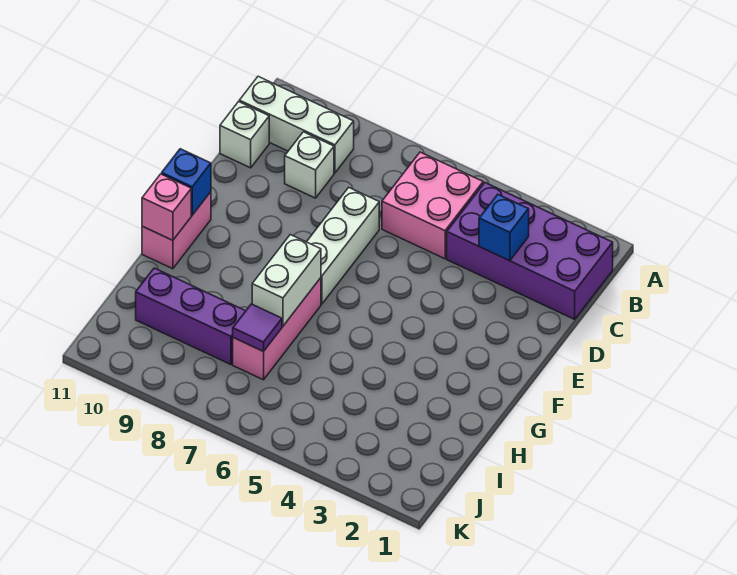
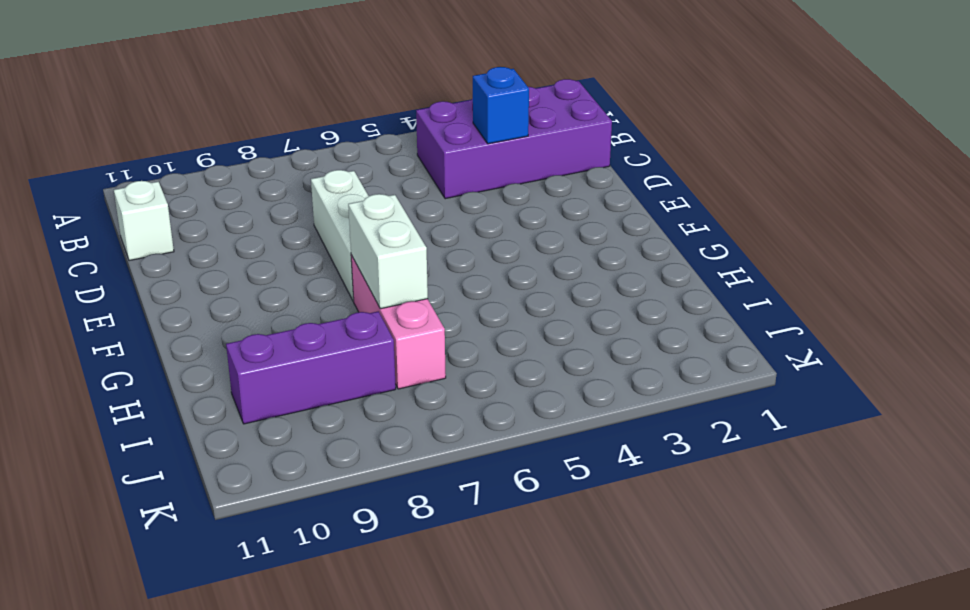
none -> pink 2x2 brick [382,152,483,259]
none -> white 1x3 brick [239,76,354,173]
none -> white 1x1 brick [285,132,334,198]

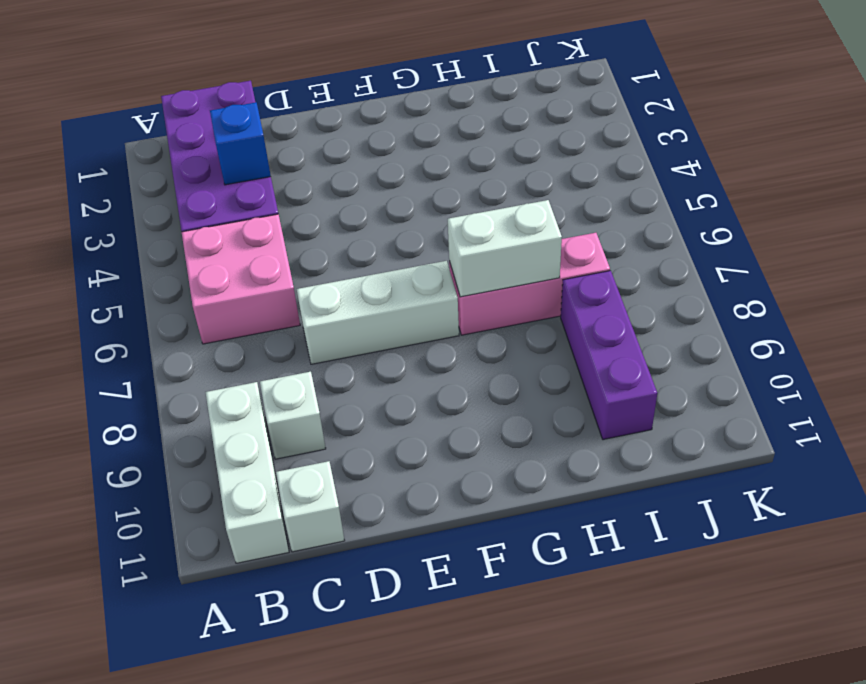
none -> pink 1x2 brick [142,192,211,269]
none -> blue 1x1 brick [162,149,211,215]
none -> pink 1x1 brick [142,174,191,240]

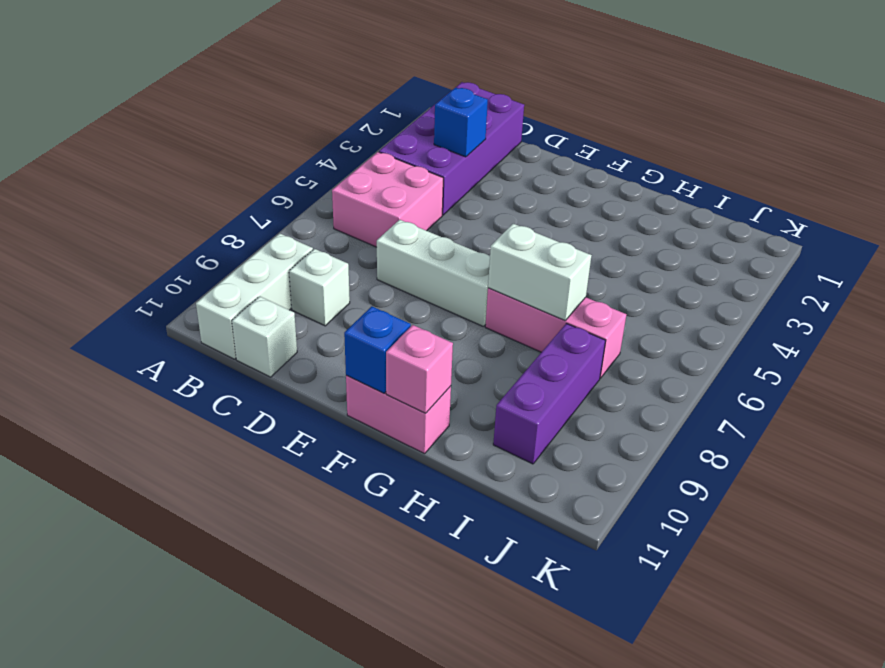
none -> purple 1x1 tile [233,304,282,351]

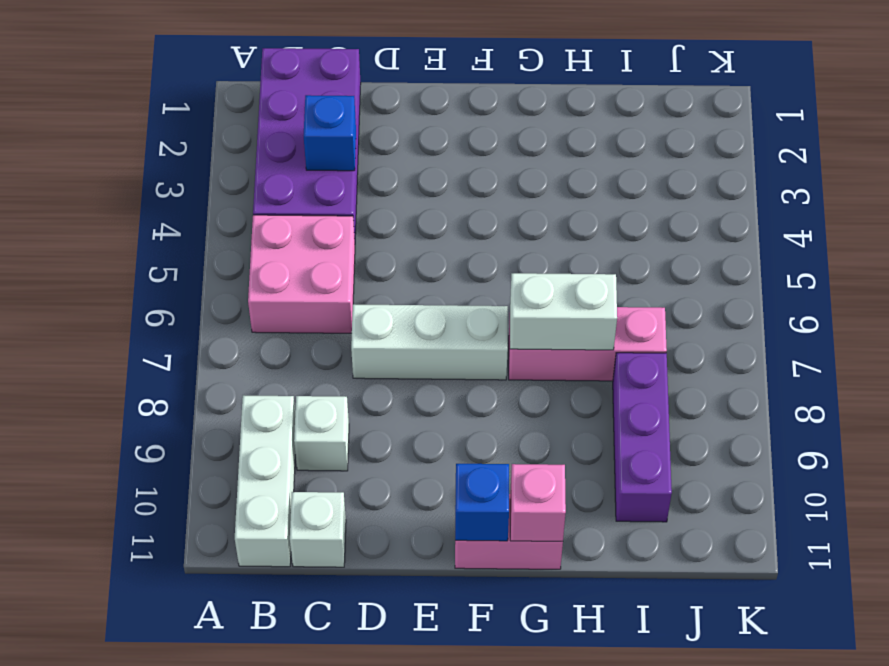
none -> purple 1x1 tile [233,304,282,351]

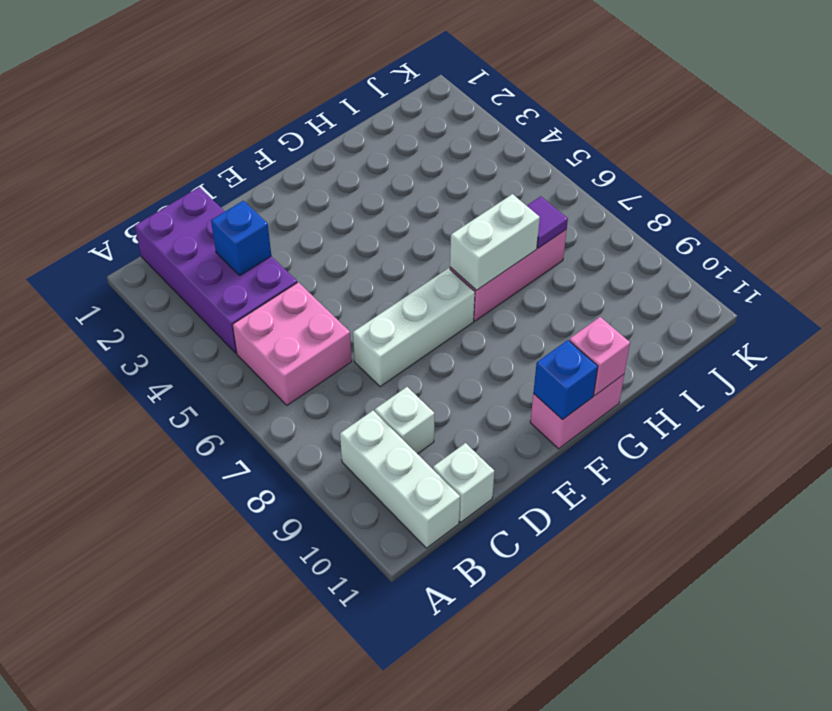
none -> purple 1x3 brick [136,268,245,365]

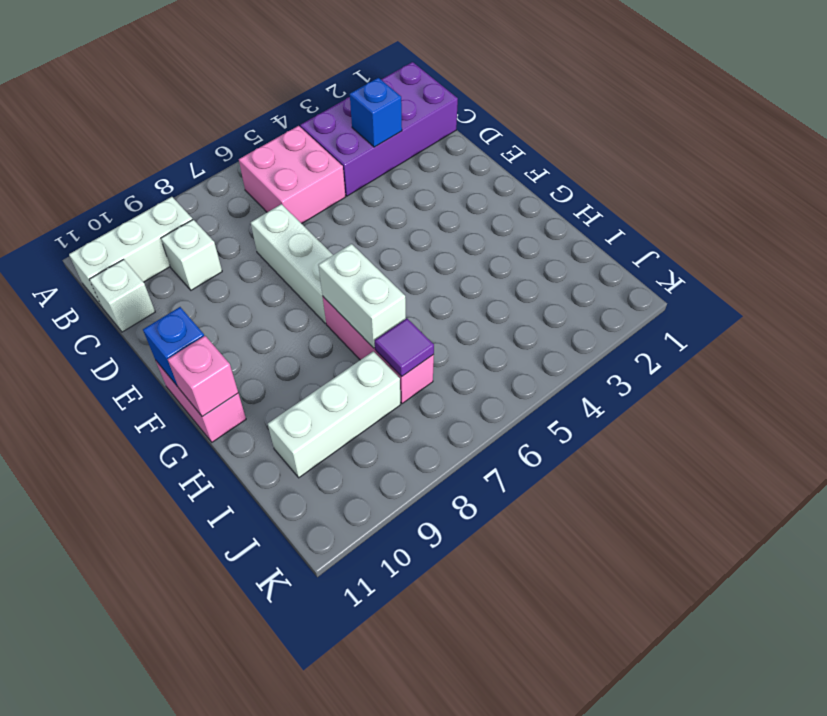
white 1x3 brick [268,351,400,478] -> purple 1x3 brick [136,268,245,365]

